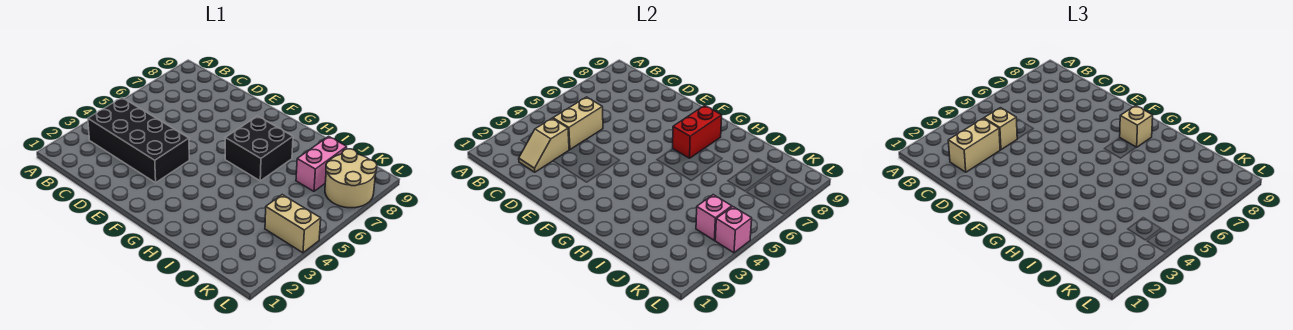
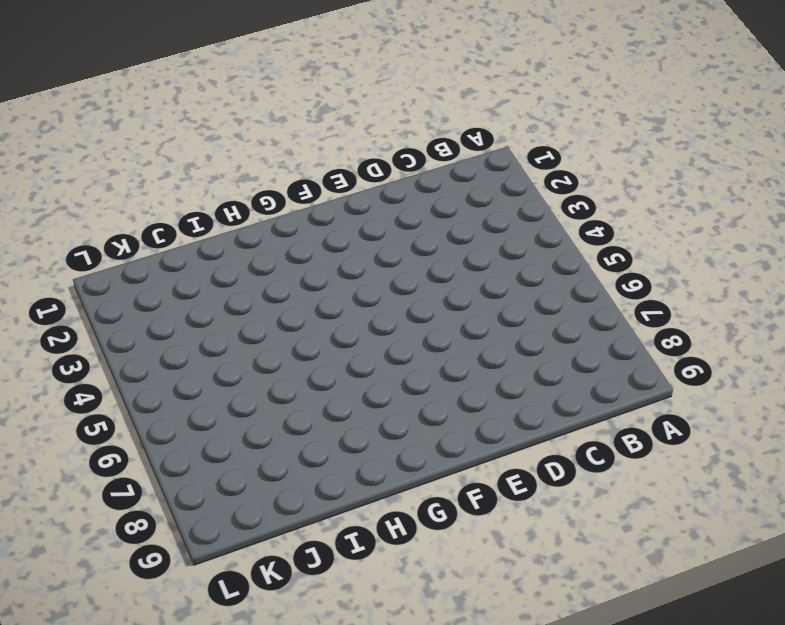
none -> black 2x4 brick [88,98,189,183]
none -> black 2x2 brick [225,116,293,181]
none -> pink 1x2 brick [296,136,347,191]

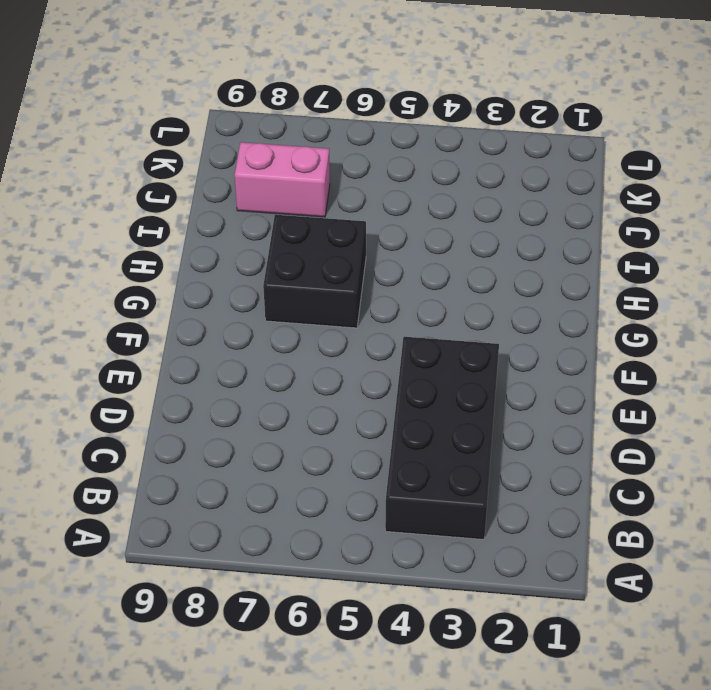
none -> tan 1x2 brick [265,195,321,253]
none -> tan 2x2 round brick [325,149,377,208]
none -> tan 1x2 slope [519,118,569,172]

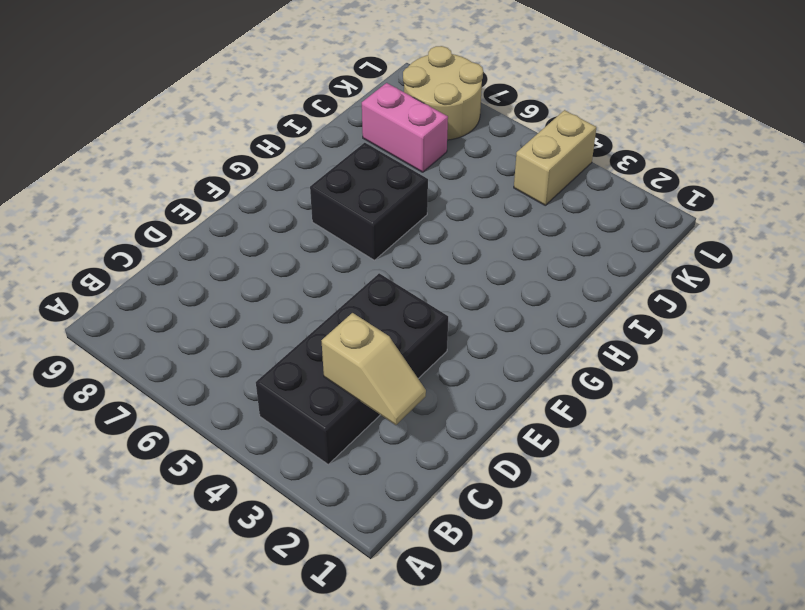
none -> tan 1x2 brick [553,97,603,149]
none -> red 1x2 brick [673,105,722,158]
none -> pink 1x1 brick [696,195,732,240]

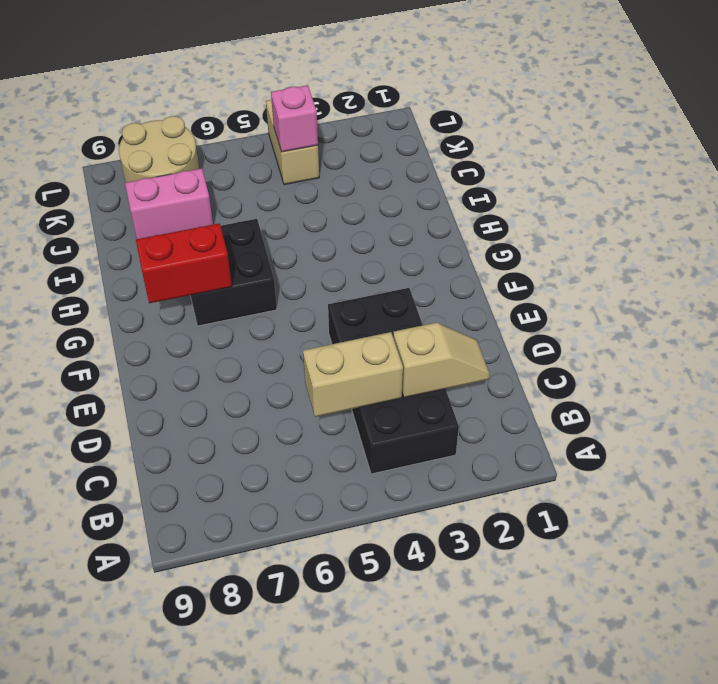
none -> pink 1x1 brick [715,207,752,253]
none -> tan 1x2 brick [948,118,1000,172]
none -> tan 1x1 brick [984,108,1017,150]

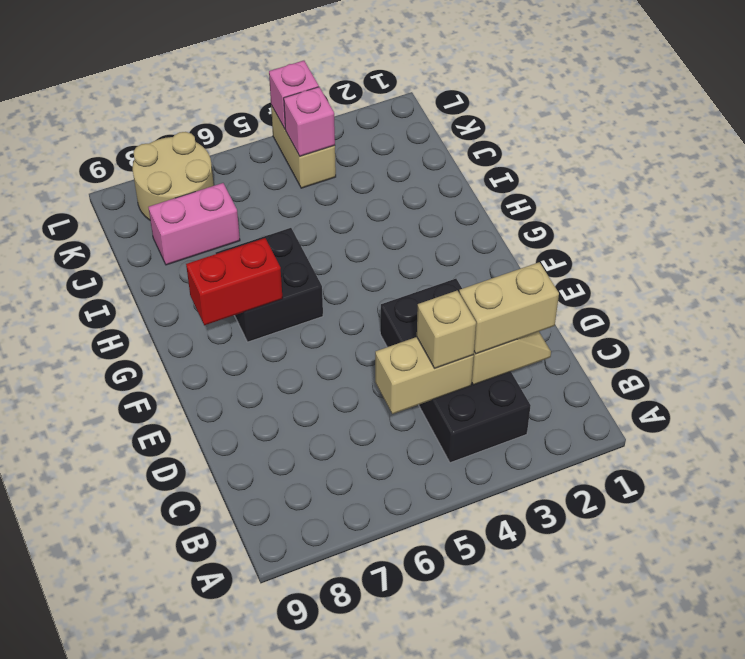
none -> tan 1x1 brick [1120,105,1153,147]

